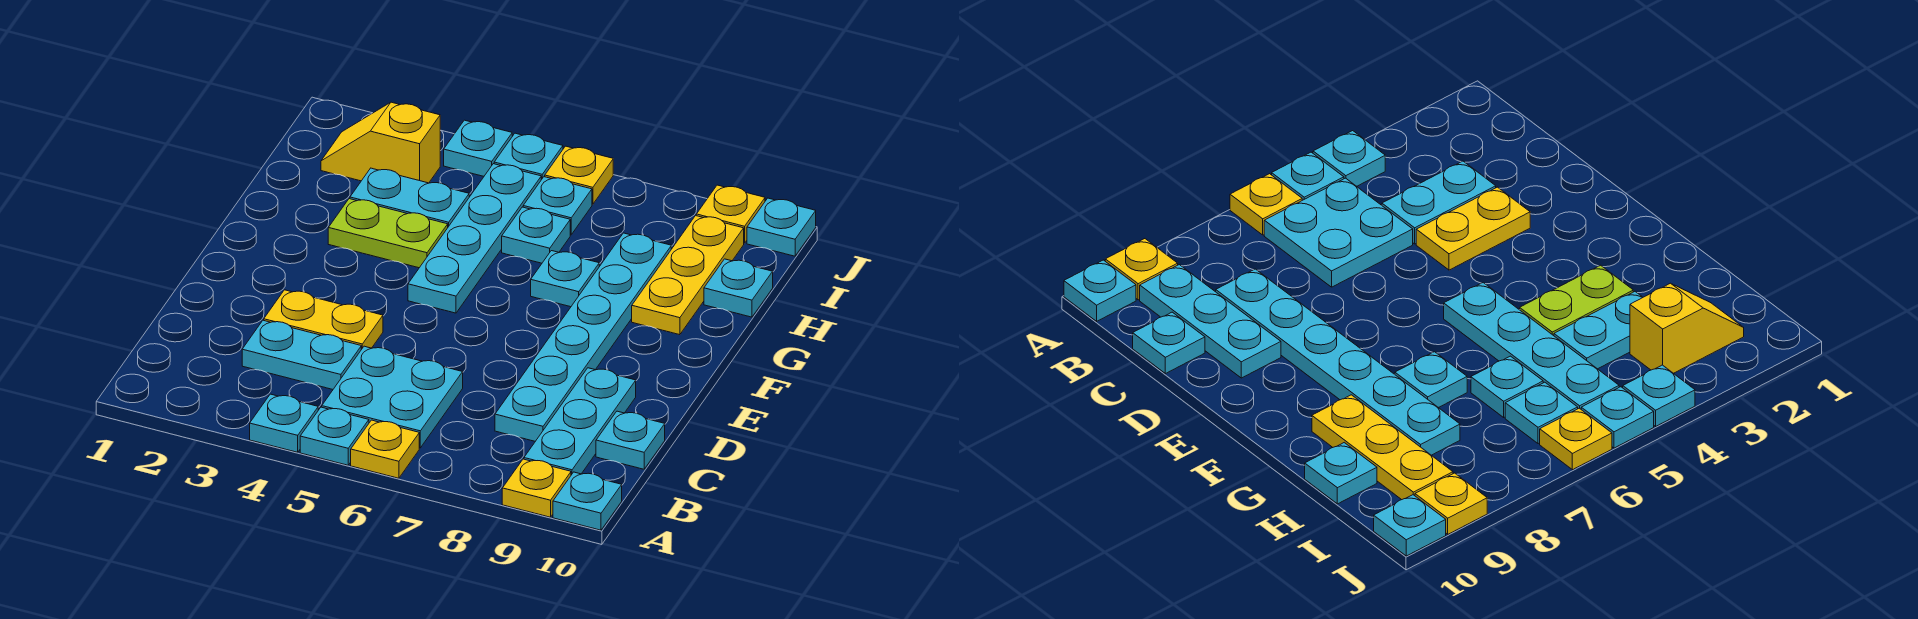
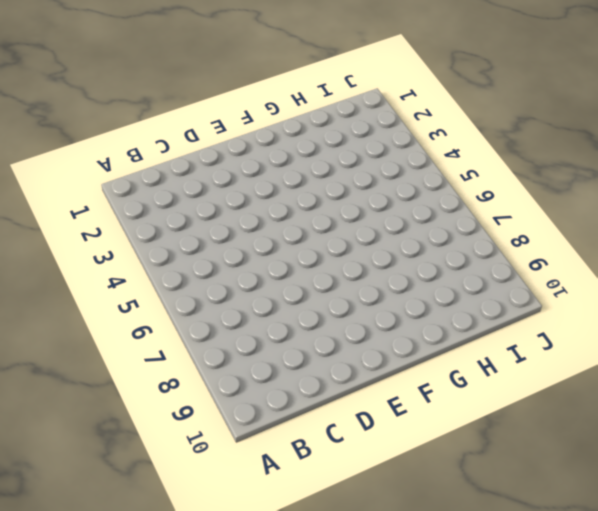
none -> cyan 1x1 plate [250,394,318,452]
none -> cyan 1x1 plate [300,407,369,465]
none -> yellow 1x1 plate [351,420,419,478]

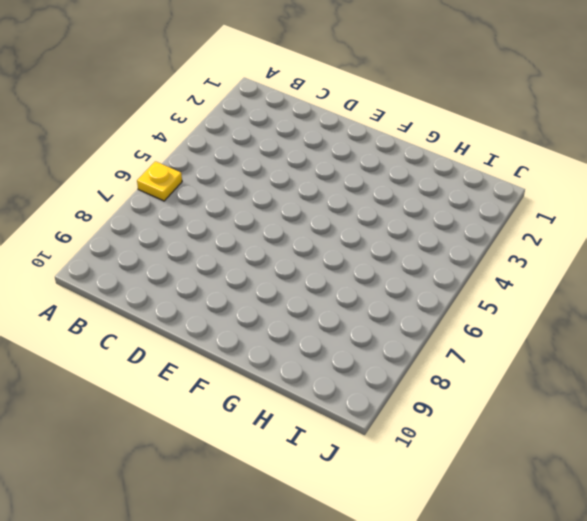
none -> cyan 1x1 plate [250,394,318,452]
none -> cyan 1x1 plate [300,407,369,465]
none -> yellow 1x1 plate [502,459,571,517]

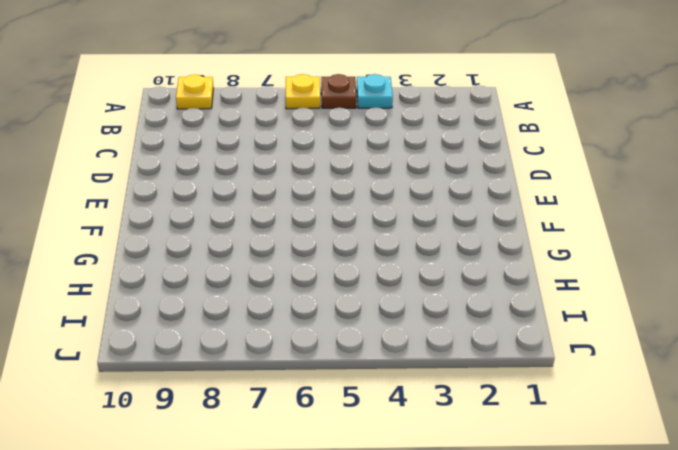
brown 1x1 plate [321,74,357,108] -> cyan 1x1 plate [300,407,369,465]
none -> cyan 1x1 plate [553,472,622,530]
none -> cyan 2x2 plate [322,346,463,448]
none -> cyan 1x3 plate [524,368,636,475]

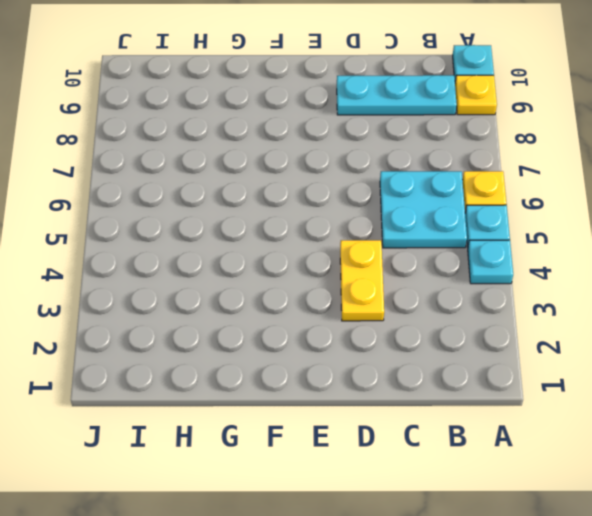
none -> cyan 1x2 plate [242,320,361,389]
none -> cyan 1x6 plate [495,233,671,441]
none -> cyan 1x1 plate [596,411,665,469]

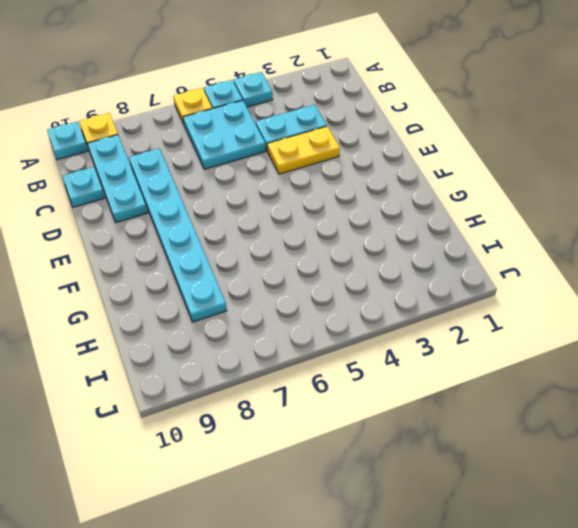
none -> cyan 1x4 plate [408,164,541,313]
none -> lime 1x2 plate [328,199,448,268]
none -> cyan 1x1 plate [531,251,599,307]

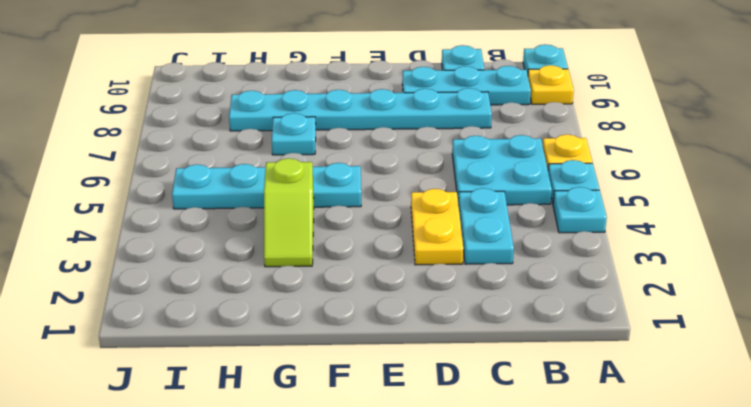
lime 1x2 slope [264,158,314,267] -> lime 1x2 plate [328,199,448,268]
none -> yellow 1x3 plate [632,216,744,335]
none -> cyan 1x2 plate [350,168,469,227]
none -> cyan 1x1 plate [502,207,570,263]

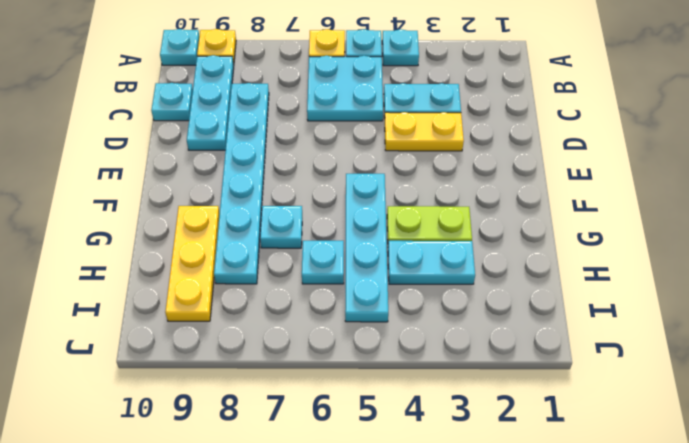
none -> cyan 1x1 plate [704,259,773,317]
none -> yellow 1x2 slope [321,102,440,183]
none -> cyan 1x1 plate [523,177,592,235]

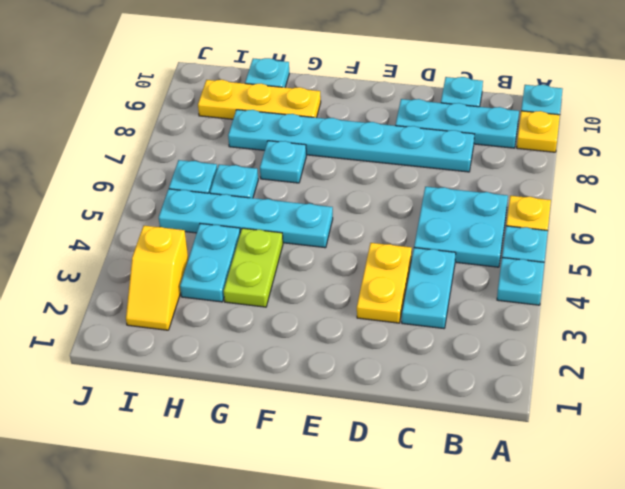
none -> cyan 1x1 plate [444,120,512,176]
none -> cyan 1x1 plate [494,133,563,180]
none -> yellow 1x1 plate [545,146,613,204]

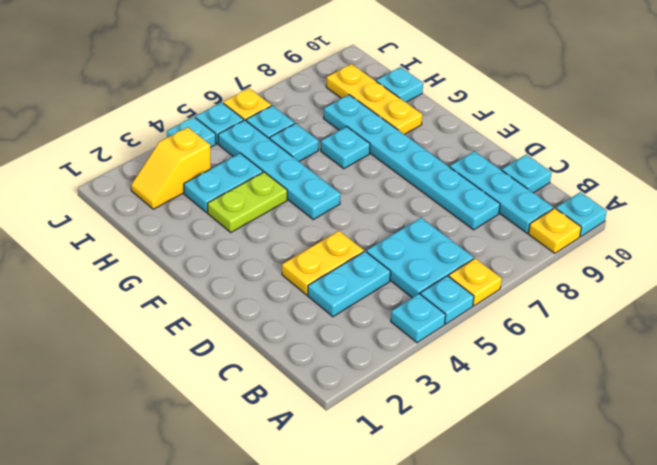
none -> yellow 1x1 plate [696,185,765,243]
none -> cyan 1x1 plate [747,198,816,256]

